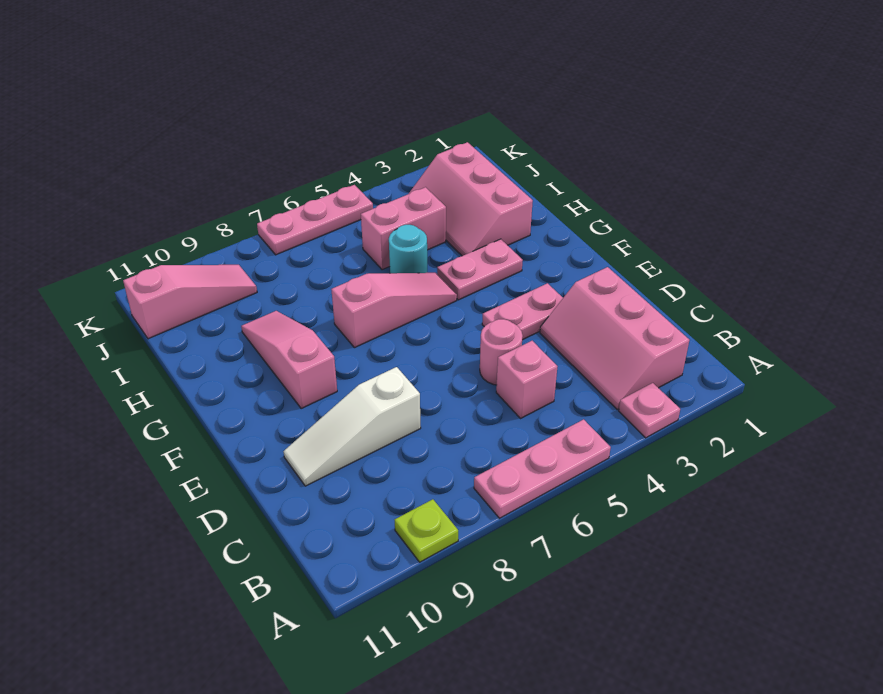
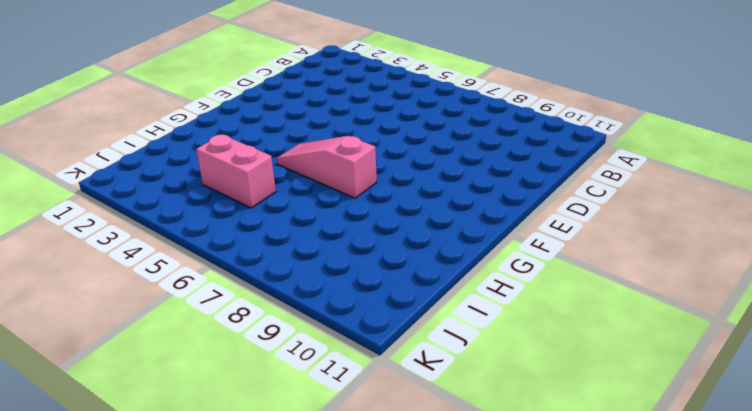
none -> pink 1x1 plate [619,383,680,438]
none -> pink 1x3 plate [474,419,611,518]
none -> lime 1x1 plate [395,499,458,562]

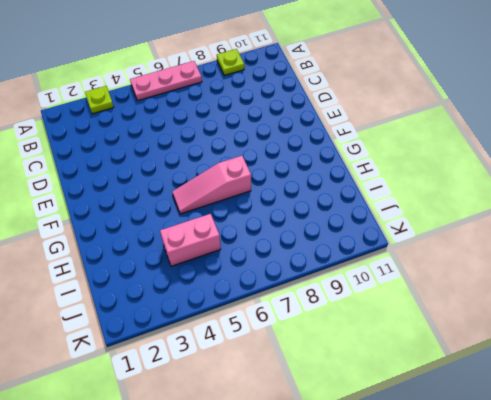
lime 1x1 plate [85,86,113,114] -> pink 1x1 plate [619,383,680,438]
none -> pink 2x3 slope [540,267,689,410]
none -> pink 1x1 brick [496,341,558,419]
none -> pink 1x1 round brick [480,319,523,385]

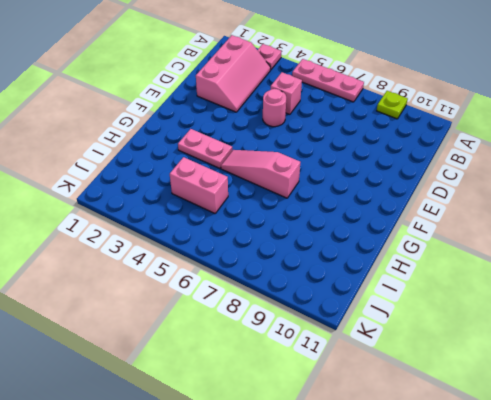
none -> white 1x3 slope [284,367,421,486]
none -> pink 1x2 plate [482,283,563,340]
none -> pink 1x3 slope [241,311,337,409]

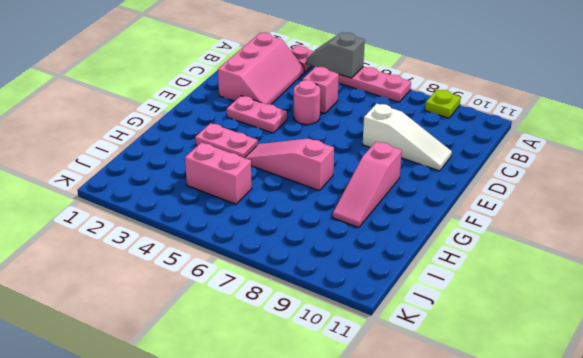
grey 1x2 slope [306,32,365,78] -> none
none -> pink 2x3 slope [409,142,533,256]
none -> cyan 1x1 round brick [389,225,427,273]
none -> pink 1x3 slope [123,265,257,339]

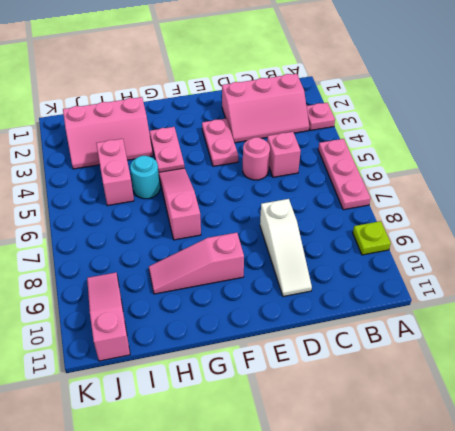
none -> pink 1x3 plate [257,185,373,255]

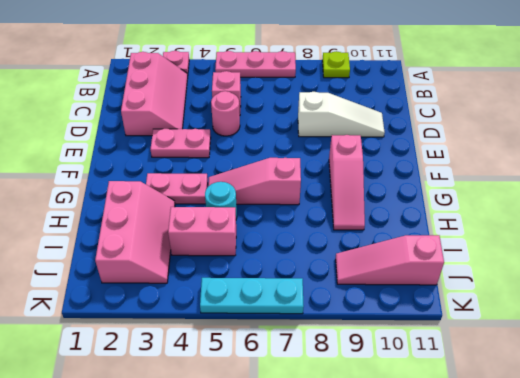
cyan 1x3 plate [200,278,304,314] -> pink 1x3 plate [257,185,373,255]

